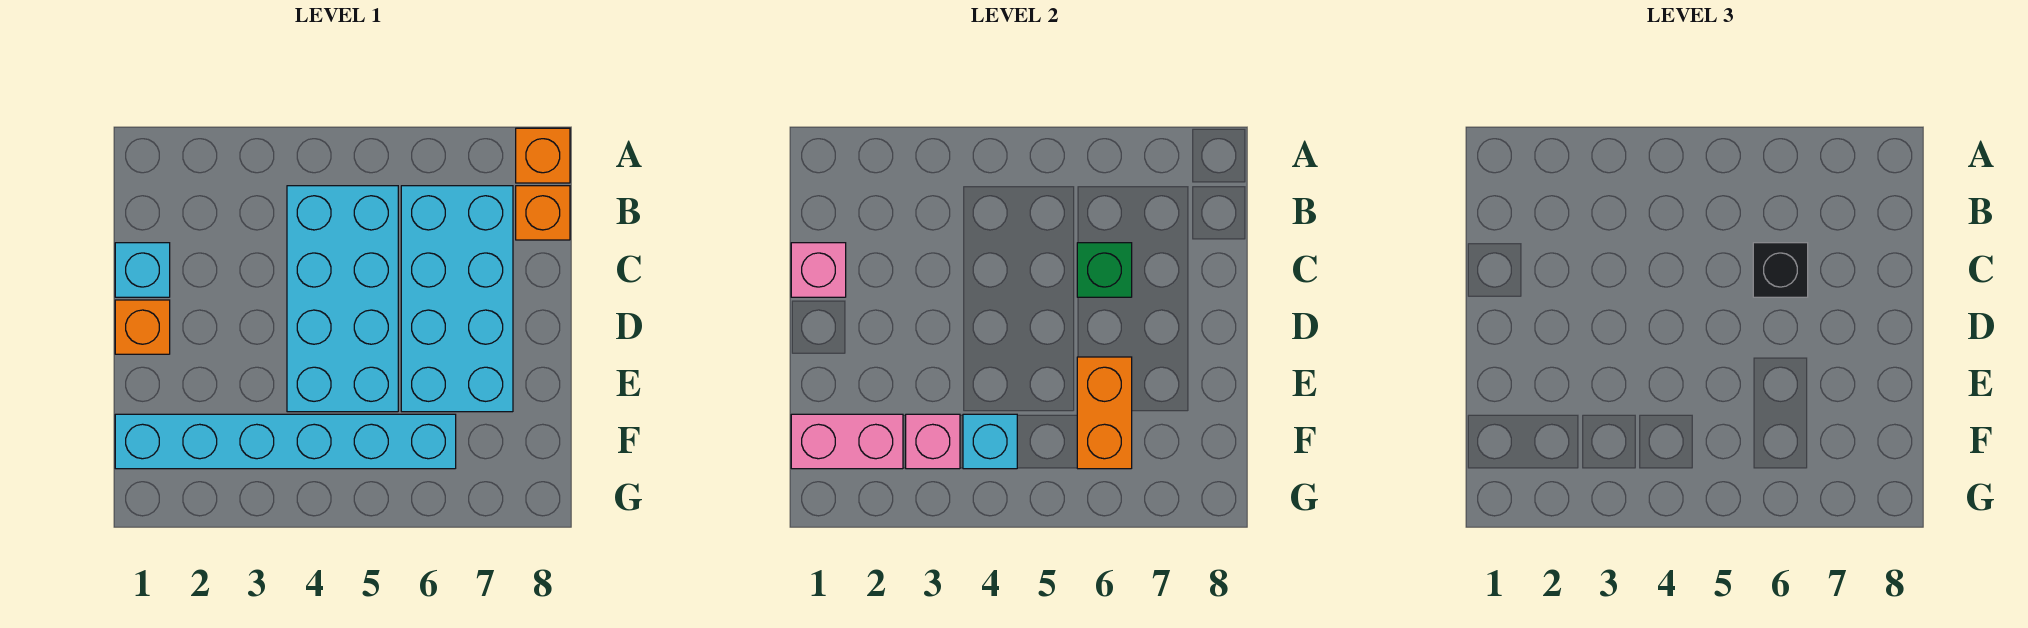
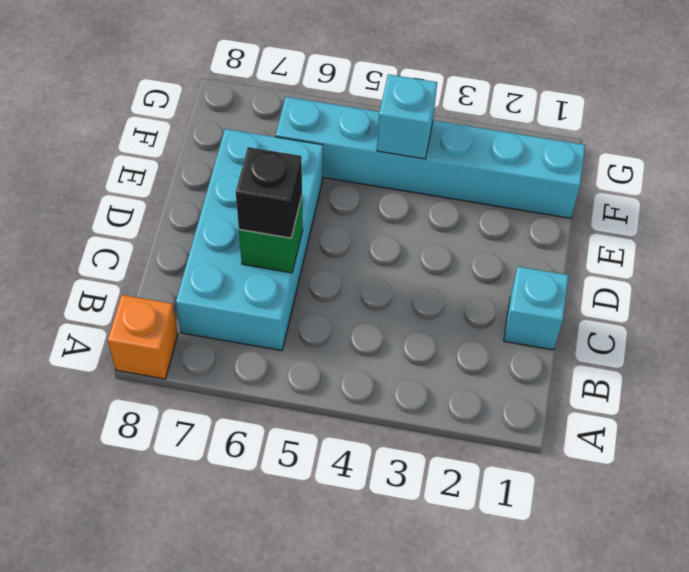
none -> cyan 2x4 brick [287,186,398,412]
none -> orange 1x1 brick [516,186,570,240]
none -> orange 1x1 brick [115,300,170,354]

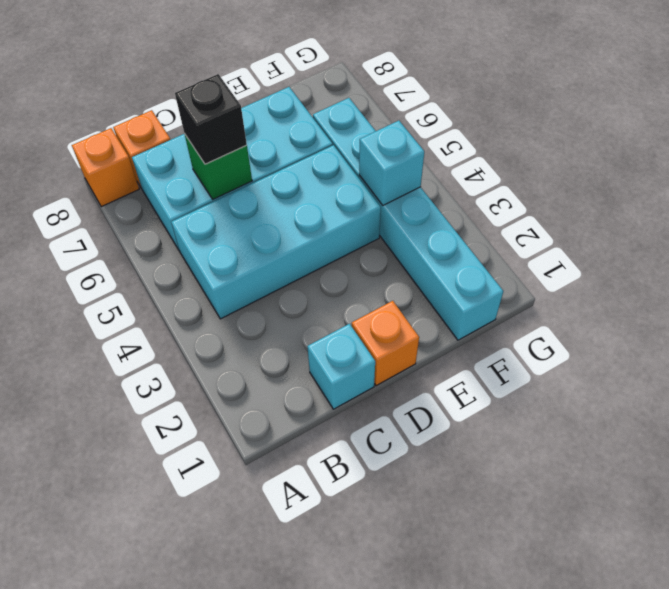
none -> pink 1x1 brick [791,243,846,297]
none -> orange 1x2 brick [1077,357,1132,469]
none -> pink 1x2 brick [791,414,903,469]

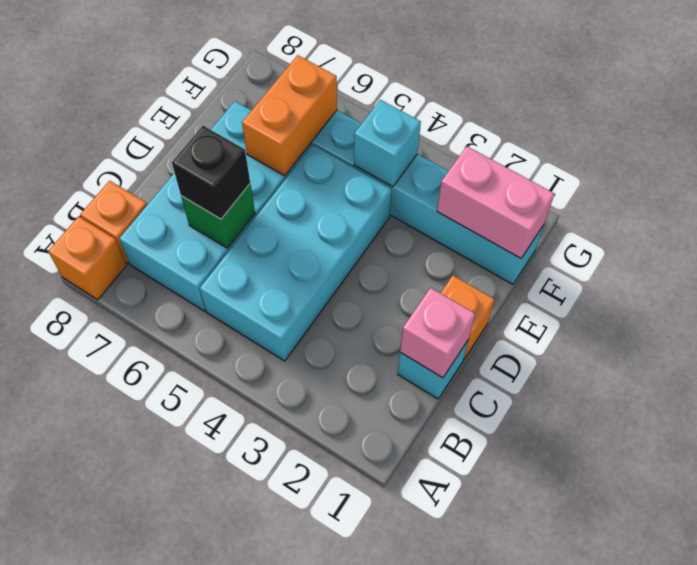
none -> pink 1x1 brick [906,414,960,469]

